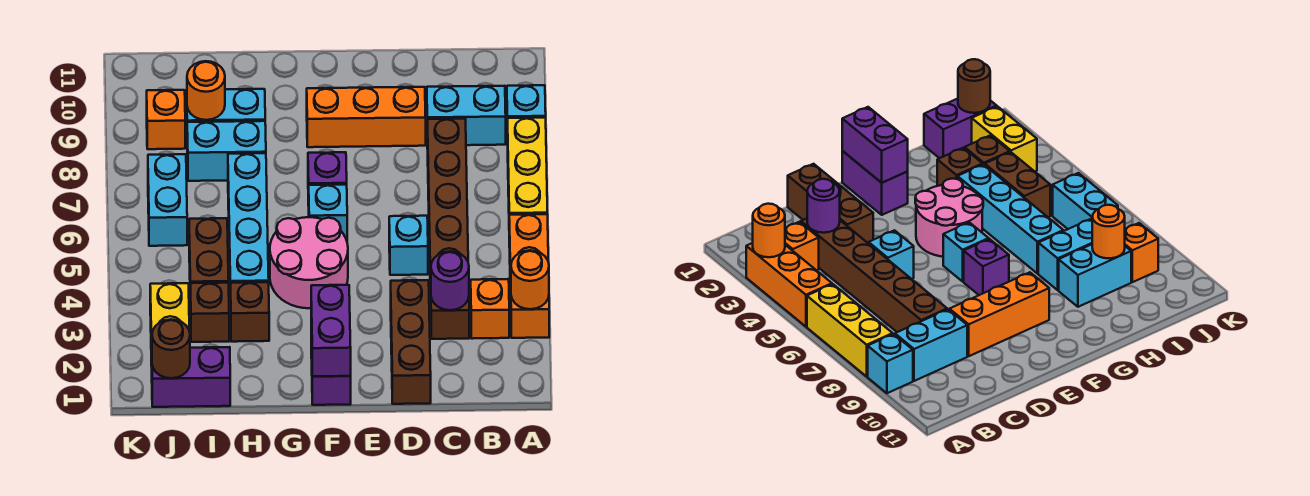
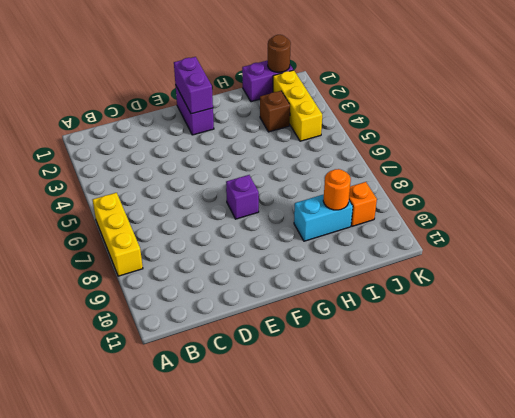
yellow 1x3 brick [273,70,322,141] -> yellow 1x2 brick [150,283,189,366]
none -> orange 1x3 brick [509,214,549,338]
none -> cyan 1x1 brick [507,85,546,144]
none -> orange 1x1 brick [471,279,509,339]

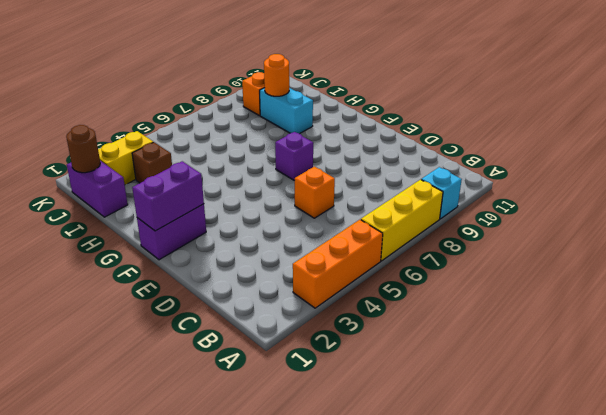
orange 1x1 brick [295,167,335,218] -> orange 1x1 brick moved to [471,279,509,339]
none -> cyan 1x2 brick [427,86,506,145]
none -> brown 1x6 brick [427,119,469,339]
none -> brown 1x3 brick [391,280,431,404]

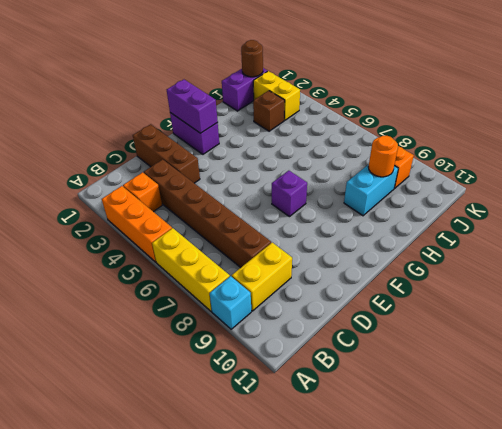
yellow 1x2 brick [232,243,292,311] -> cyan 1x2 brick [427,86,506,145]
none -> cyan 1x1 brick [389,216,428,275]
none -> orange 1x3 brick [307,87,426,147]
none -> pink 2x2 round brick [270,217,348,308]

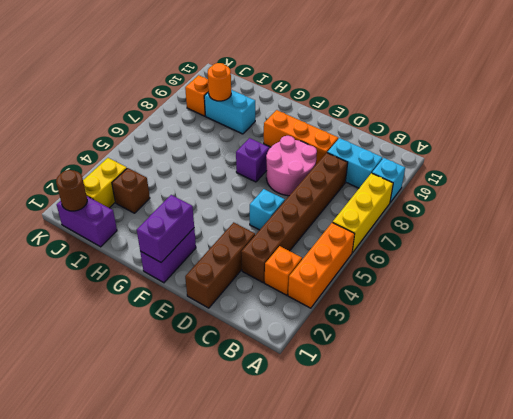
pink 2x2 round brick [266,136,317,196] -> pink 2x2 round brick moved to [270,217,348,308]
none -> cyan 1x1 brick [309,185,347,240]
none -> brown 1x1 brick [230,282,269,342]
none -> cyan 1x4 brick [228,153,269,283]

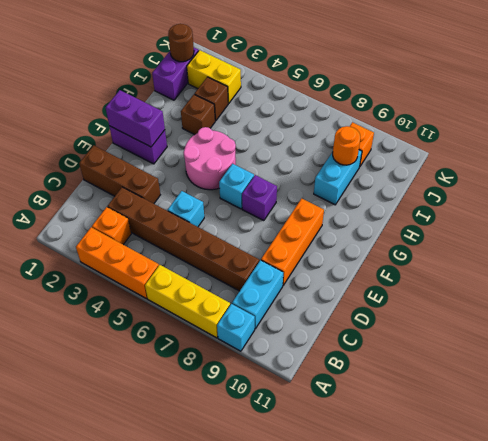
none -> cyan 1x4 brick [228,153,269,283]
none -> cyan 1x2 brick [187,121,266,181]
none -> brown 1x2 brick [189,218,229,283]

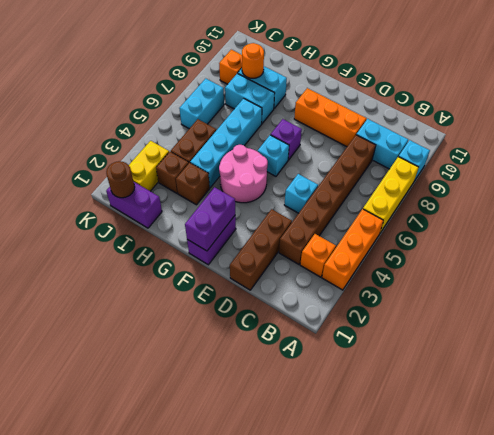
none -> orange 1x1 round brick [511,250,549,309]
none -> purple 1x1 round brick [431,251,469,310]

